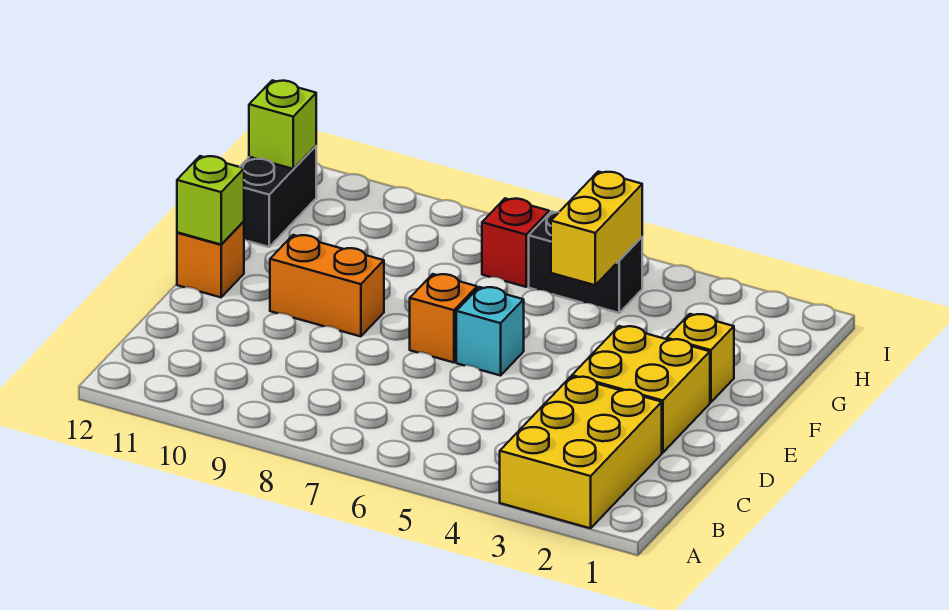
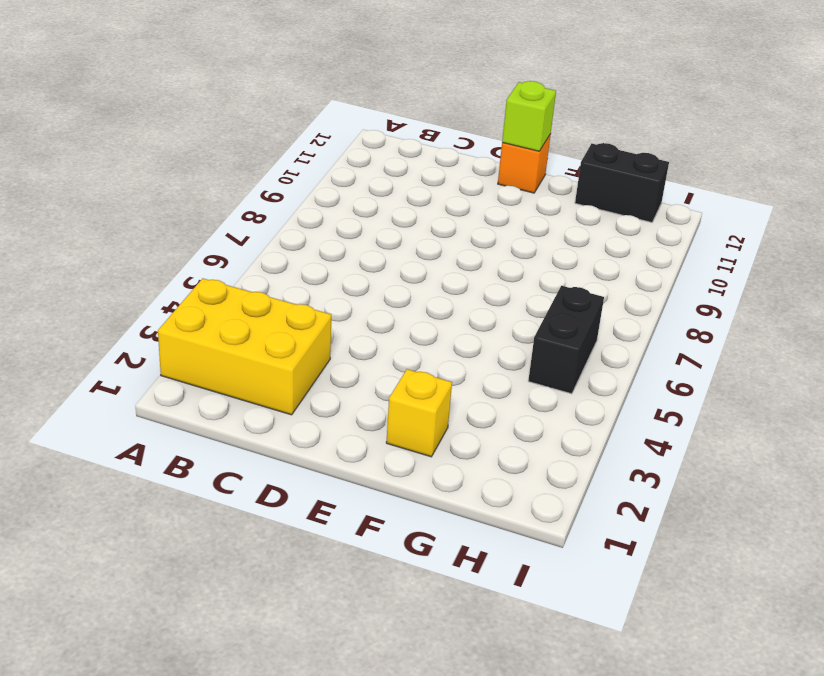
none -> yellow 2x2 brick [572,326,710,453]
none -> cyan 1x1 brick [456,287,524,376]
none -> orange 1x1 brick [410,274,477,362]

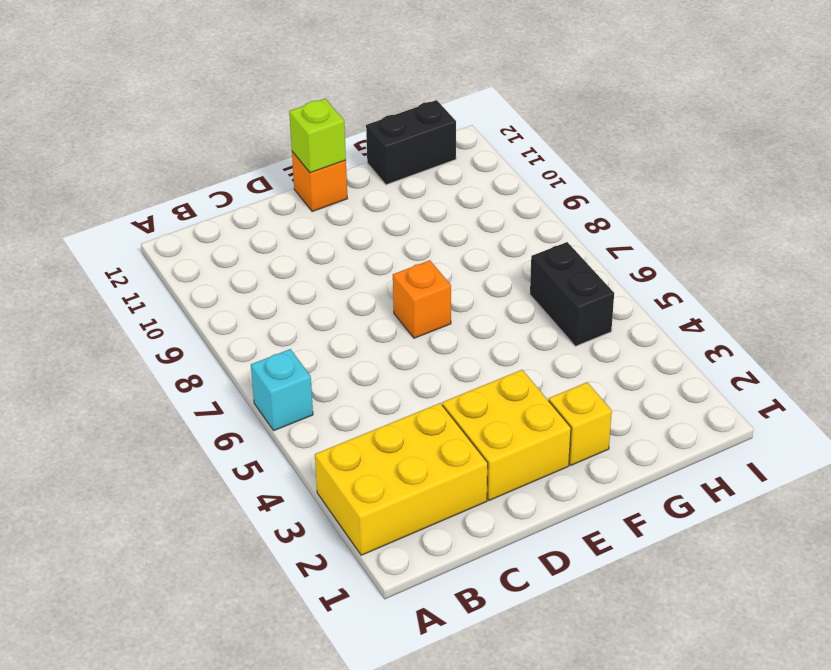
cyan 1x1 brick [251,349,313,430] -> cyan 1x1 brick moved to [456,287,524,376]
none -> orange 1x2 brick [270,235,384,336]
none -> red 1x1 brick [482,198,549,287]
none -> yellow 1x2 brick [551,172,642,285]

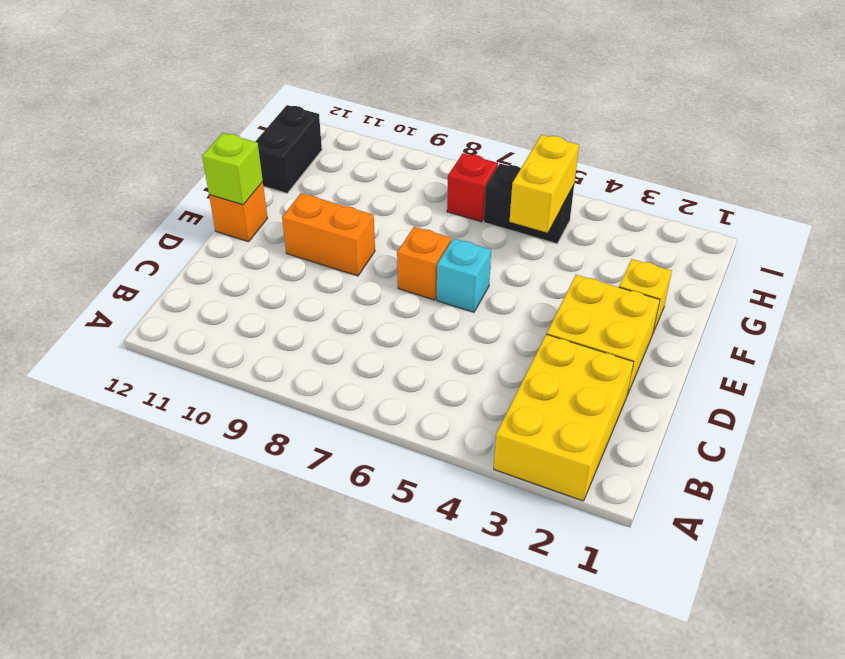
none -> lime 1x1 brick [249,80,316,169]

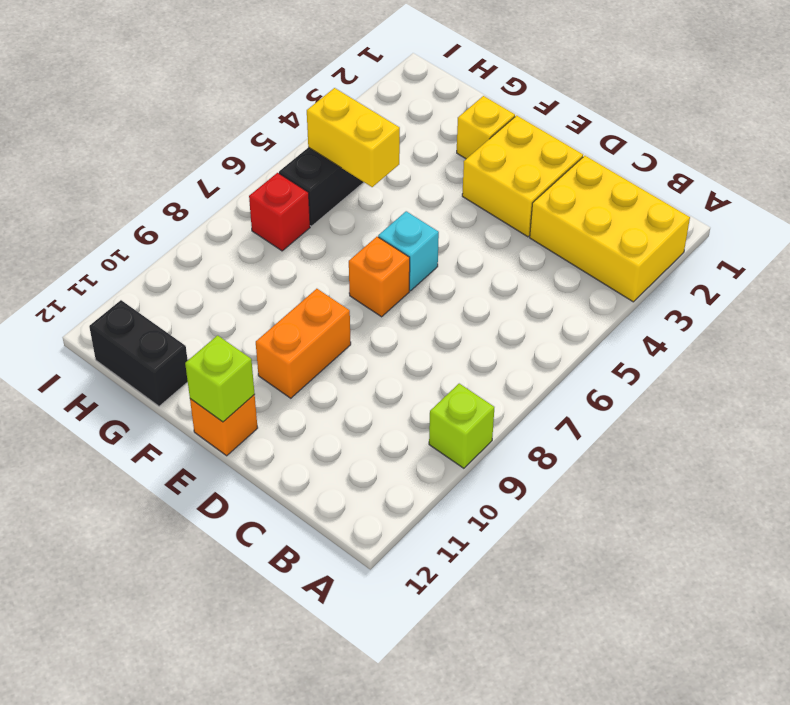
lime 1x1 brick [429,384,494,468] -> lime 1x1 brick moved to [249,80,316,169]

